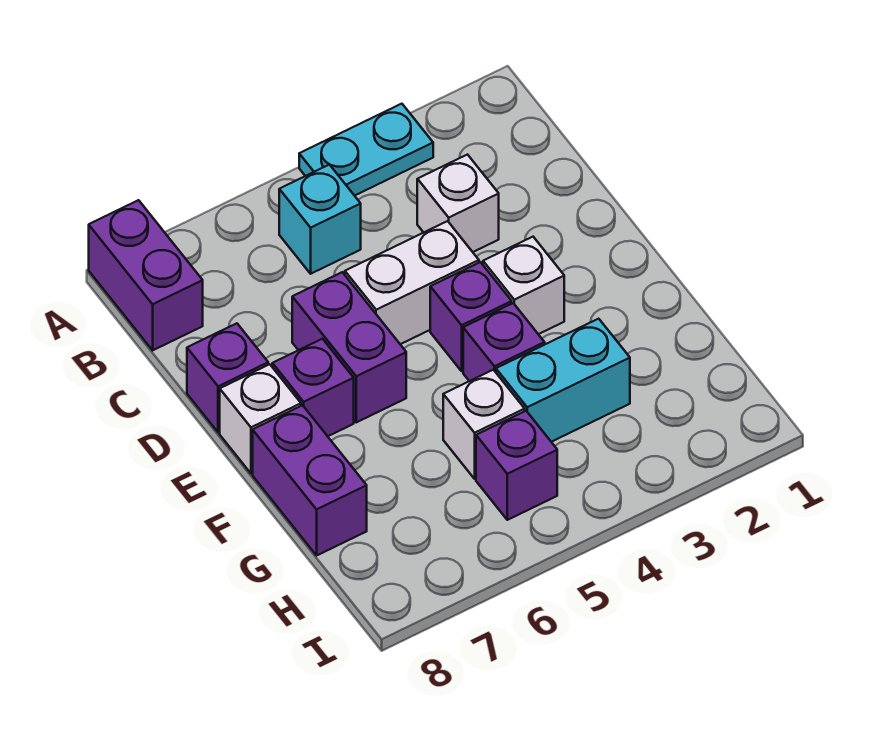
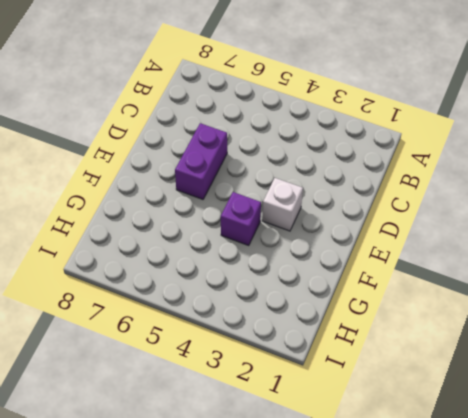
none -> cyan 1x2 plate [299,104,433,196]
none -> purple 1x2 brick [89,200,203,350]
none -> cyan 1x1 brick [279,165,361,274]

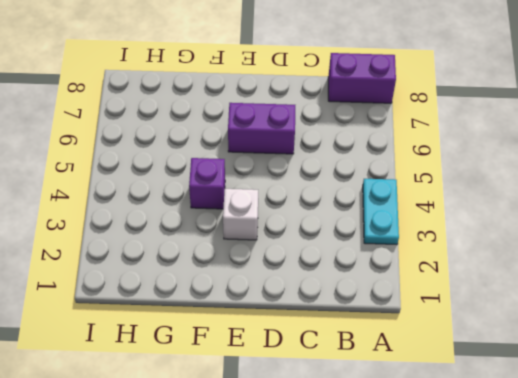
none -> cyan 1x1 brick [279,165,361,274]
none -> white 1x1 brick [417,155,499,252]
none -> white 1x2 brick [345,221,479,344]

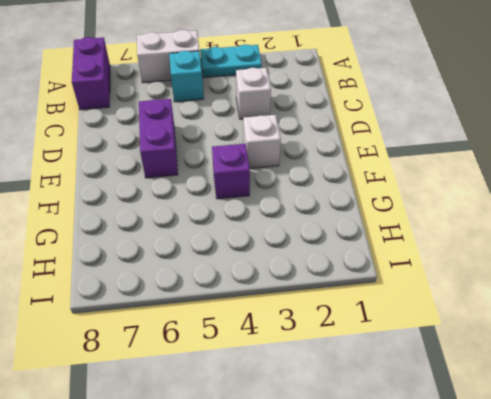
white 1x2 brick [137,30,199,83] -> white 1x2 brick moved to [345,221,479,344]
none -> purple 1x1 brick [187,323,268,433]
none -> purple 1x1 brick [430,262,512,371]
none -> purple 1x1 brick [272,339,354,436]

